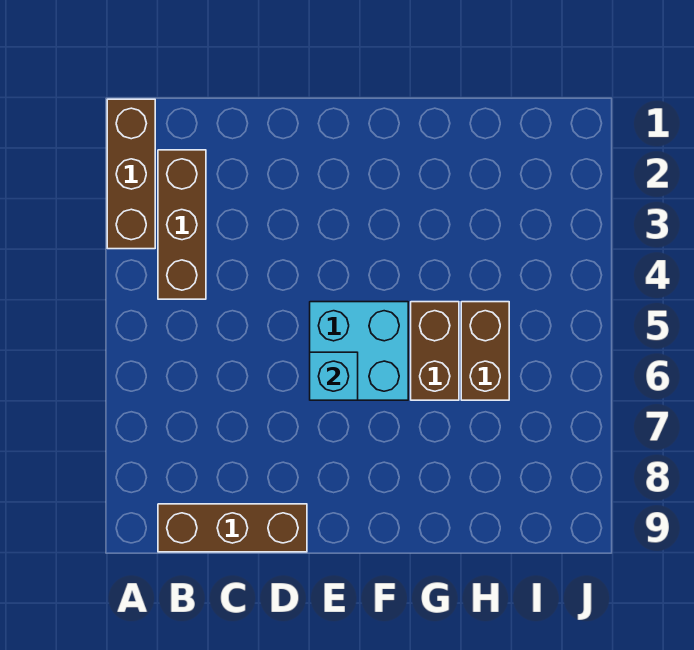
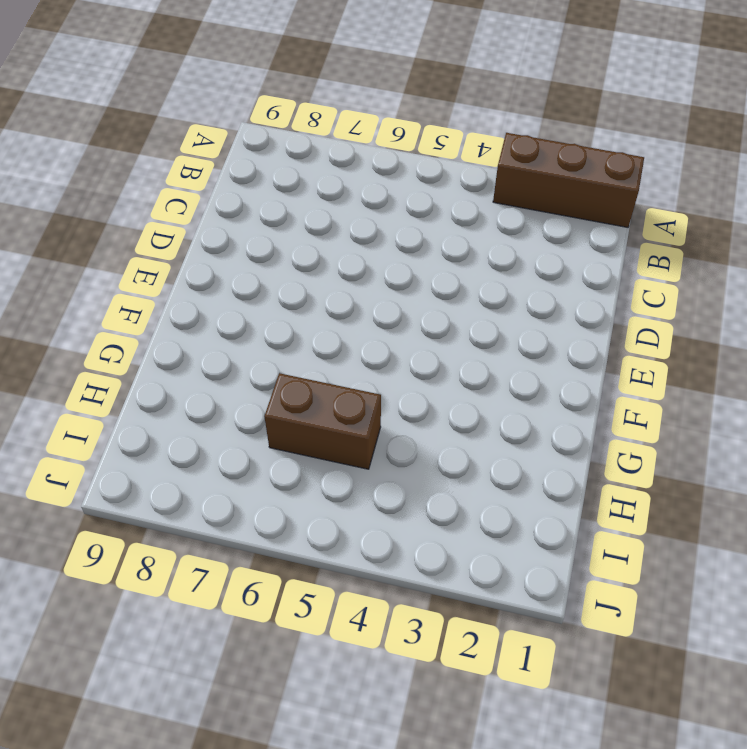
none -> brown 1x3 brick [158,150,206,299]
none -> brown 1x3 brick [158,504,307,552]

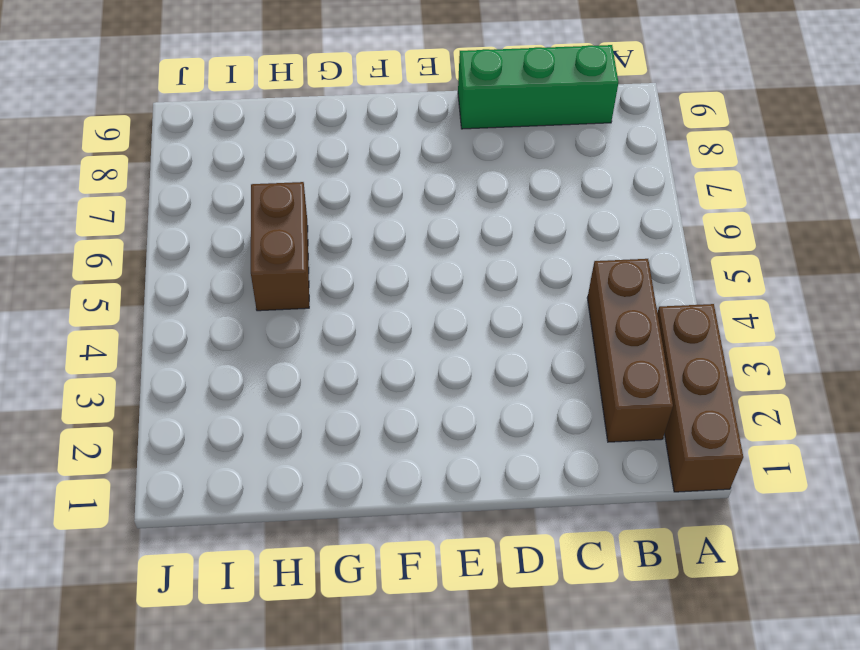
green 1x3 brick [458,45,618,129] -> brown 1x3 brick [158,504,307,552]
none -> cyan 2x2 brick [310,302,408,400]
none -> brown 1x2 brick [411,302,459,400]

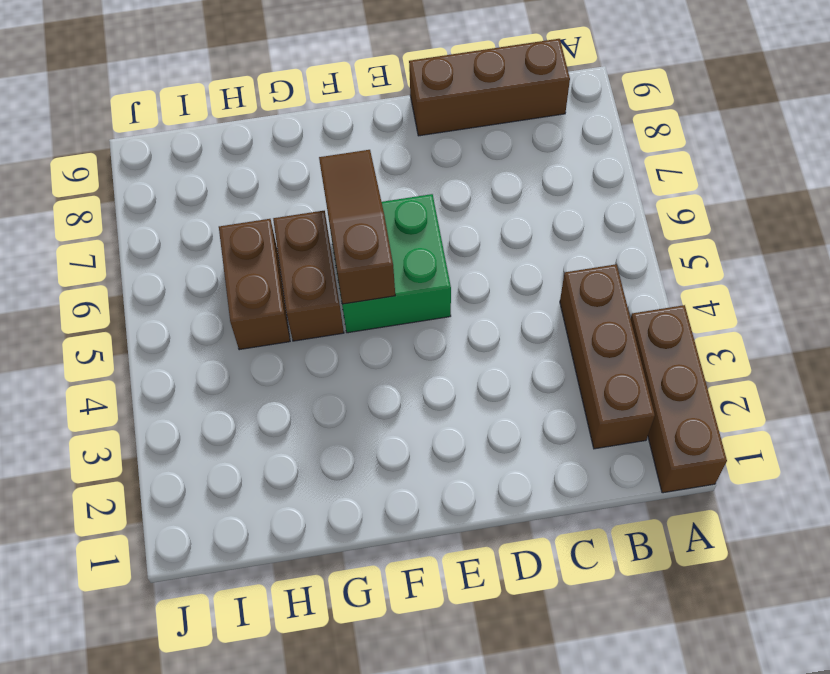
green 2x2 brick [330,194,451,333] -> cyan 2x2 brick [310,302,408,400]
brown 1x3 slope [319,150,395,304] -> none
none -> cyan 1x1 brick [310,352,358,400]

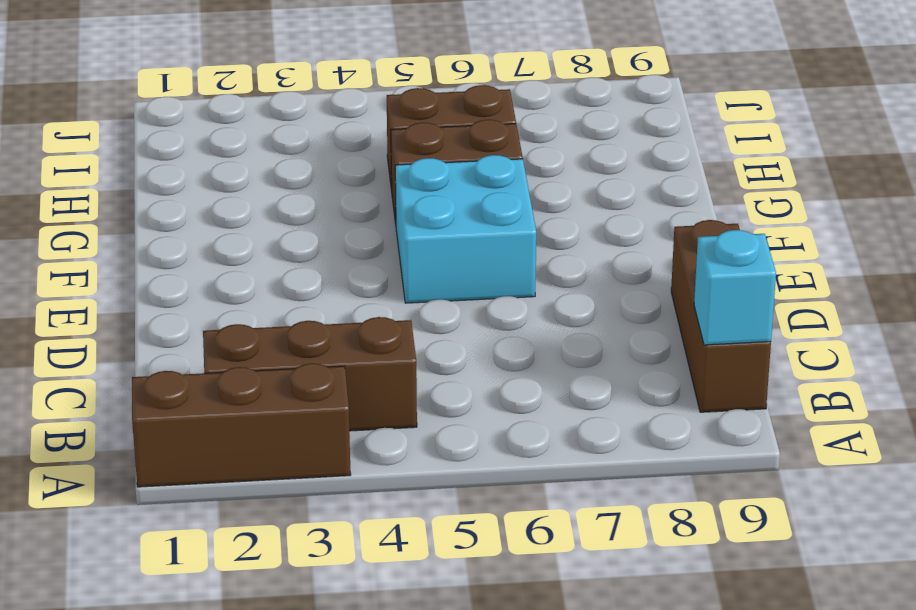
cyan 1x1 brick [694,230,776,345] -> cyan 1x1 brick moved to [310,352,358,400]

